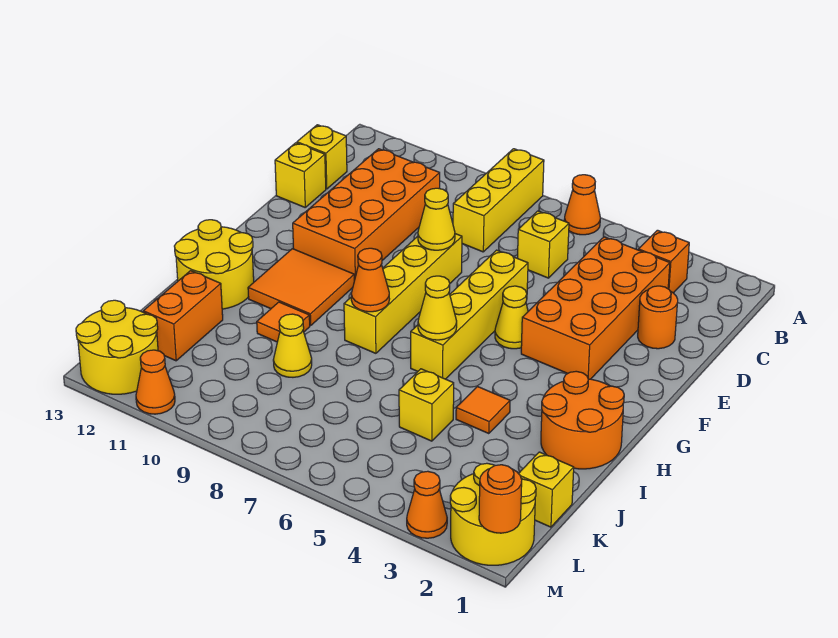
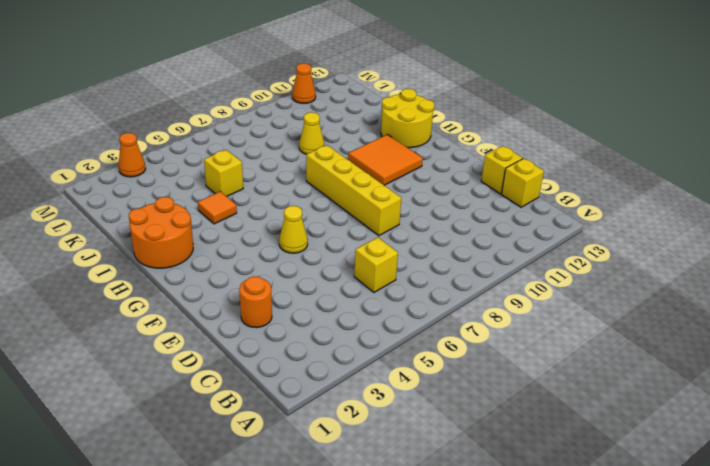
none -> orange 1x1 cone [564,175,600,235]
none -> yellow 1x3 brick [453,149,544,252]
none -> orange 1x1 brick [638,230,689,293]

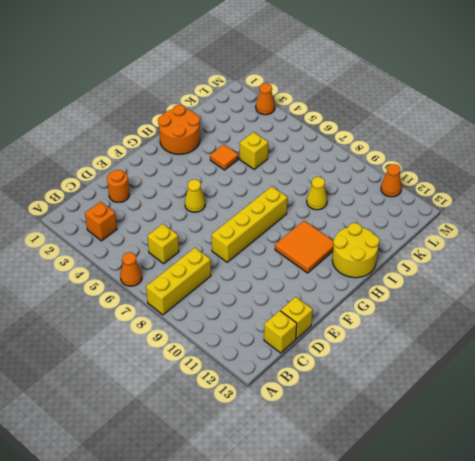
none -> orange 2x4 brick [521,237,670,379]
none -> orange 2x4 brick [293,149,440,281]
none -> yellow 1x4 brick [411,250,528,379]

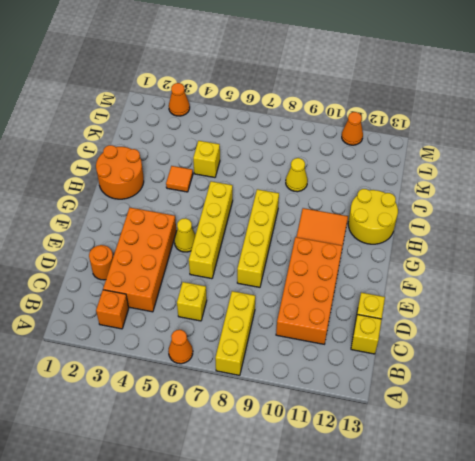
none -> orange 1x1 tile [257,302,310,342]
none -> orange 1x2 brick [143,271,223,361]
none -> yellow 1x1 brick [519,452,574,527]

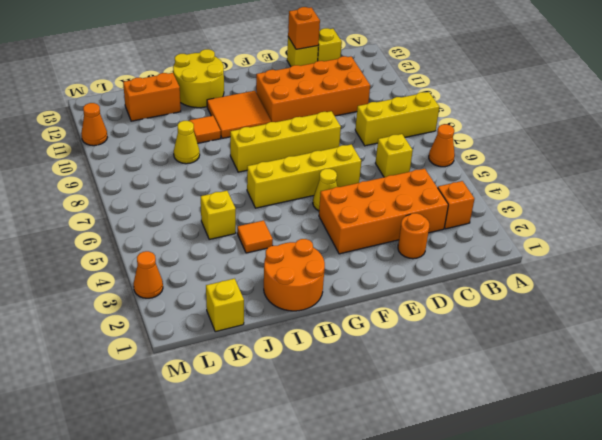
orange 1x1 brick [288,7,320,49] -> none
none -> yellow 2x2 round brick [450,463,536,565]
none -> yellow 2x2 round brick [76,300,158,394]
none -> yellow 1x1 cone [418,188,455,250]

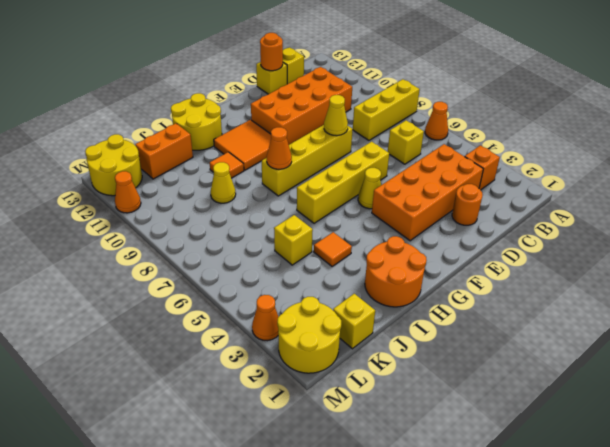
orange 1x1 round brick [260,33,283,71] -> orange 1x1 round brick moved to [479,465,522,533]
none -> yellow 1x1 cone [418,276,457,340]

